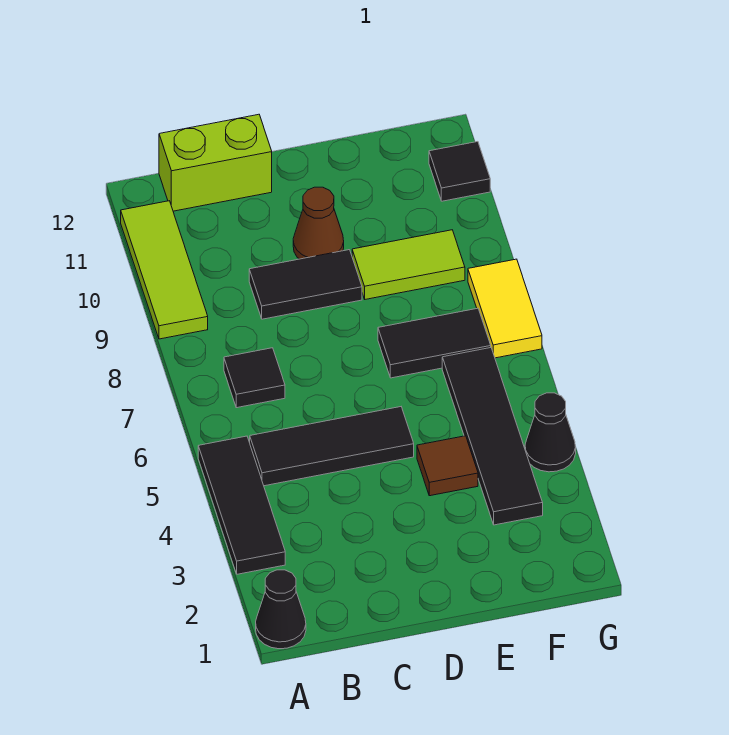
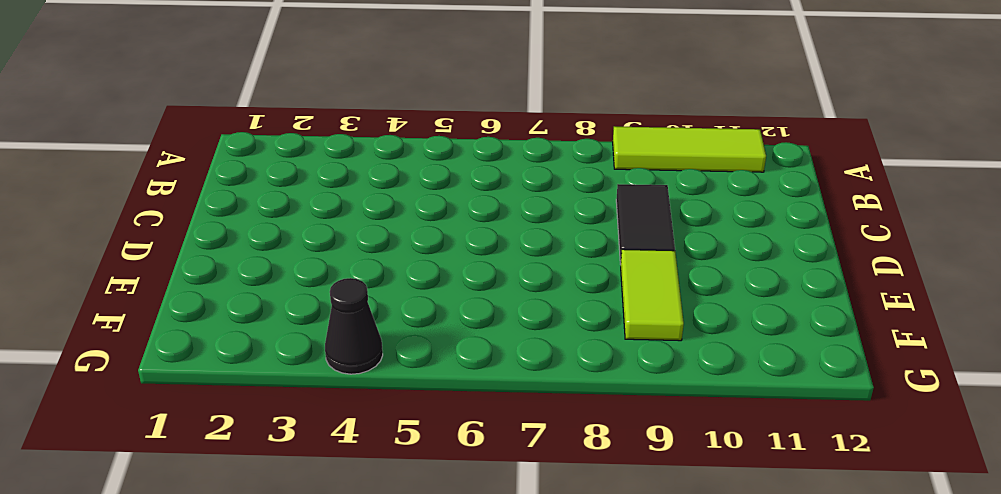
none -> black 1x1 cone [256,570,306,649]
none -> black 1x3 tile [198,436,285,574]
none -> black 1x3 tile [250,407,414,486]

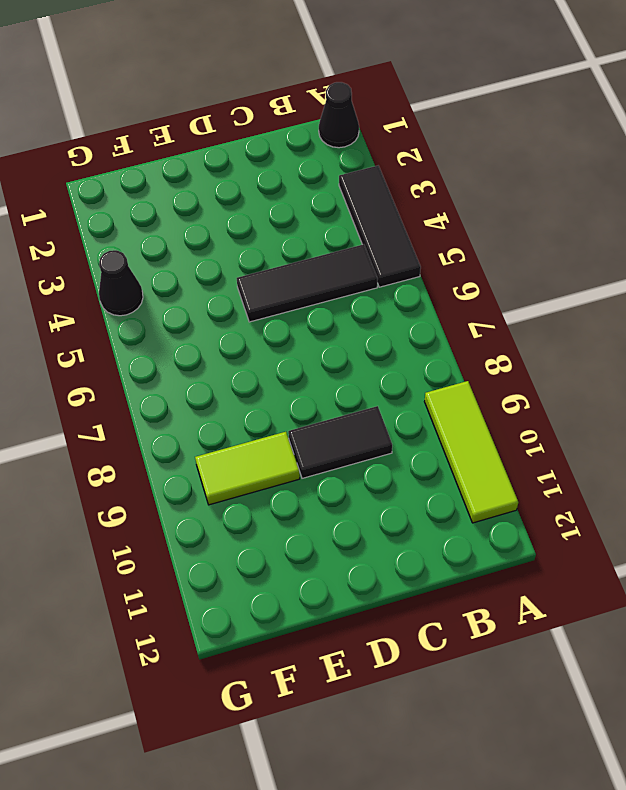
none -> black 1x1 tile [224,348,285,408]
none -> lime 1x2 brick [159,114,272,211]
none -> brown 1x1 cone [293,187,344,259]

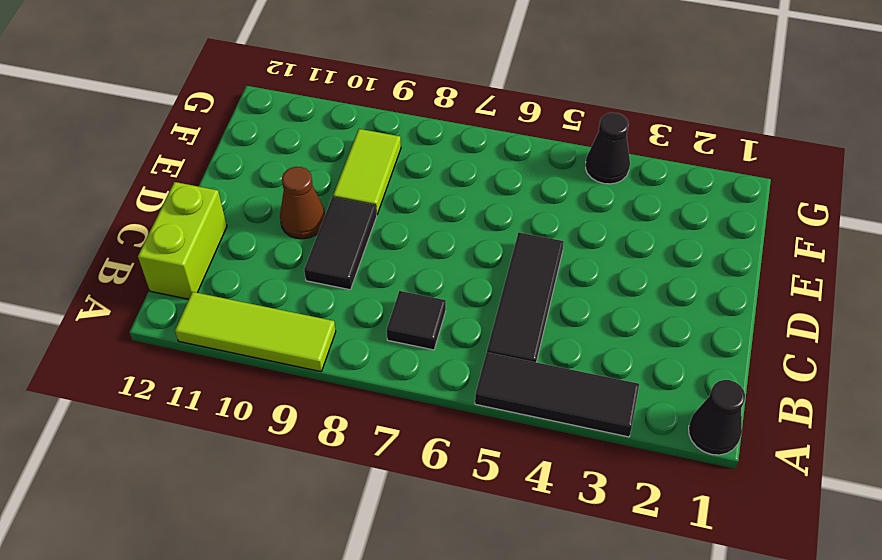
none -> brown 1x1 tile [417,436,478,496]
none -> black 1x2 tile [378,308,491,378]
none -> black 1x4 tile [442,348,543,525]

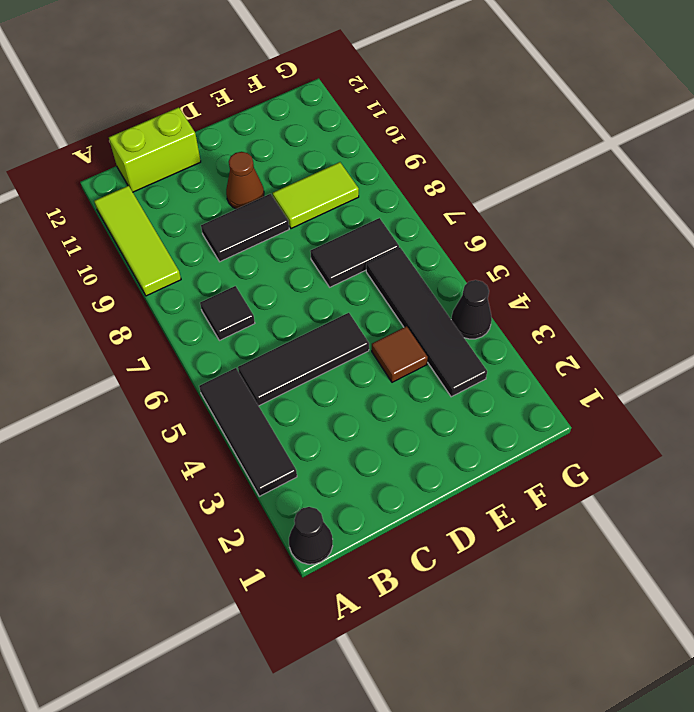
none -> yellow 1x2 tile [468,259,542,358]
none -> black 1x1 tile [429,142,490,201]

